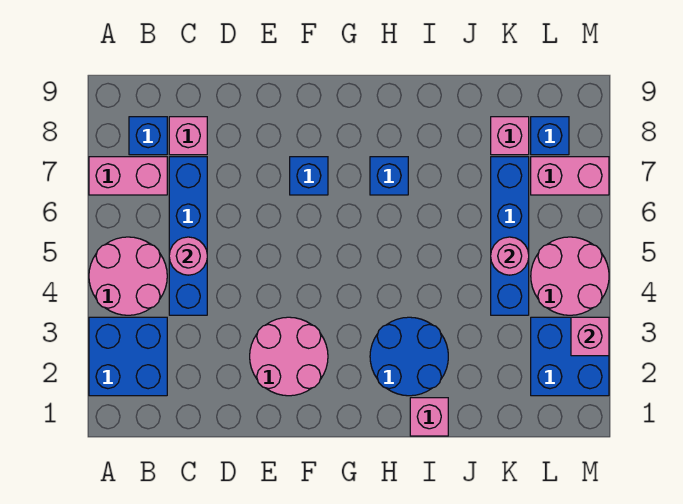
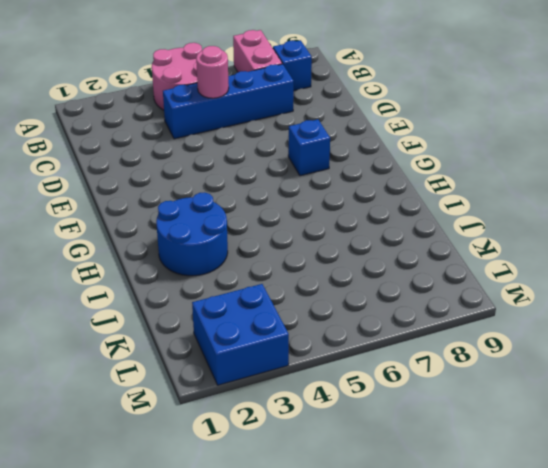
none -> blue 2x2 brick [89,317,167,396]
none -> pink 1x1 brick [169,117,207,155]
none -> pink 2x2 round brick [250,317,328,396]

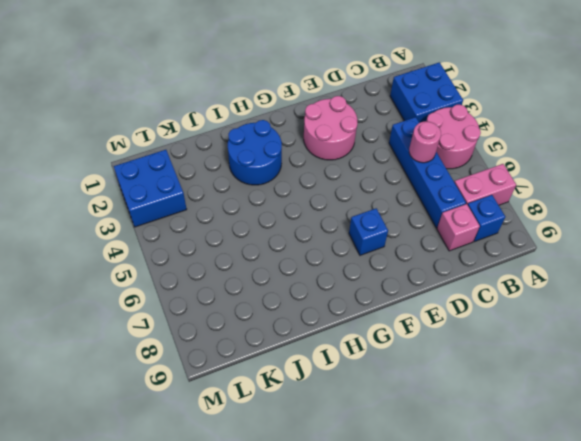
none -> blue 1x1 brick [370,157,408,195]
none -> pink 1x1 brick [410,398,448,436]
none -> blue 1x4 brick [491,157,529,315]

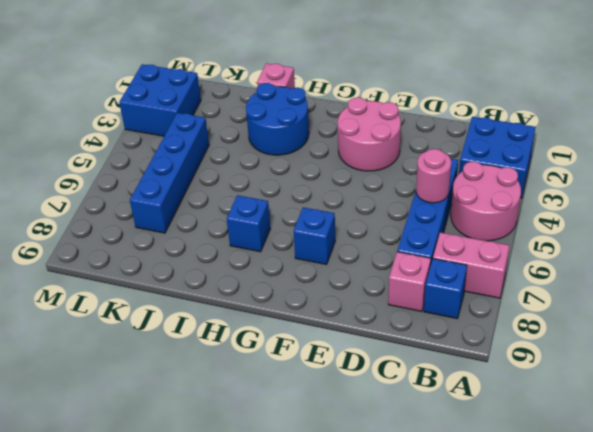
none -> pink 1x1 brick [491,117,529,155]
none -> pink 2x2 round brick [531,237,609,315]
none -> pink 1x2 brick [531,157,609,195]

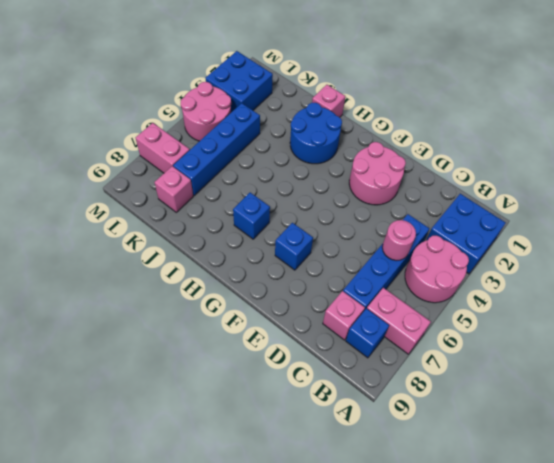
none -> blue 1x1 brick [531,117,569,155]
none -> pink 1x1 round brick [491,237,529,275]
none -> pink 1x1 brick [571,317,609,356]

